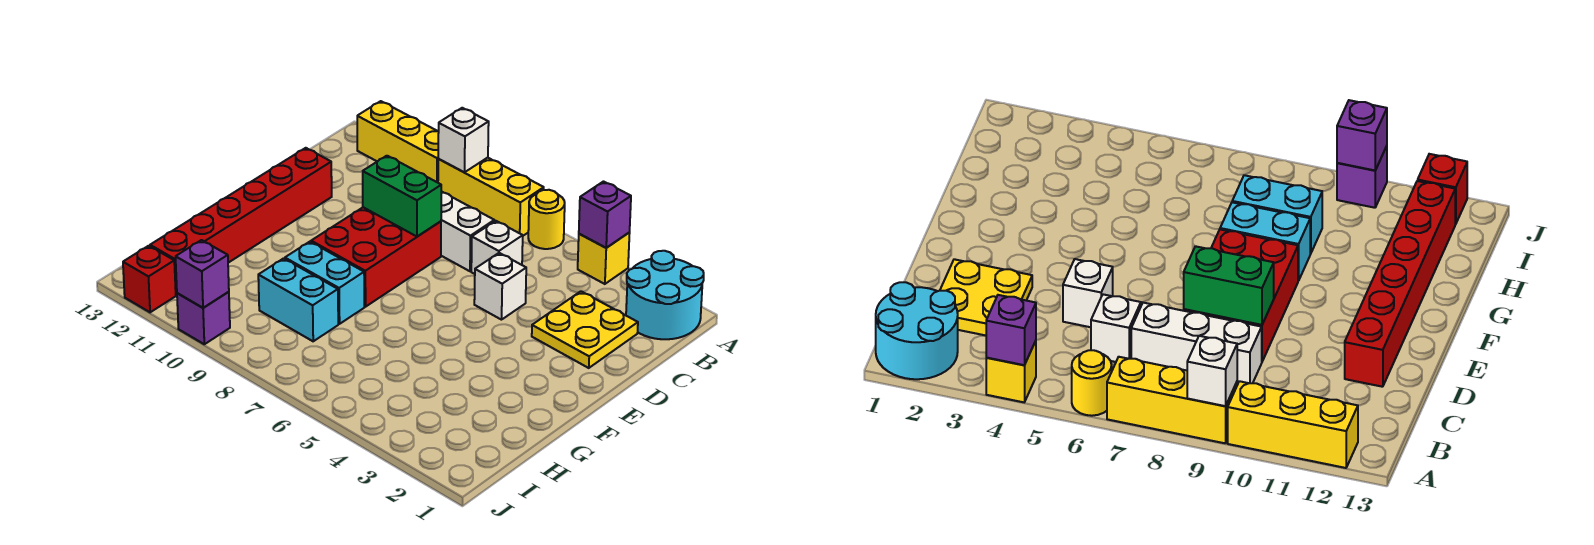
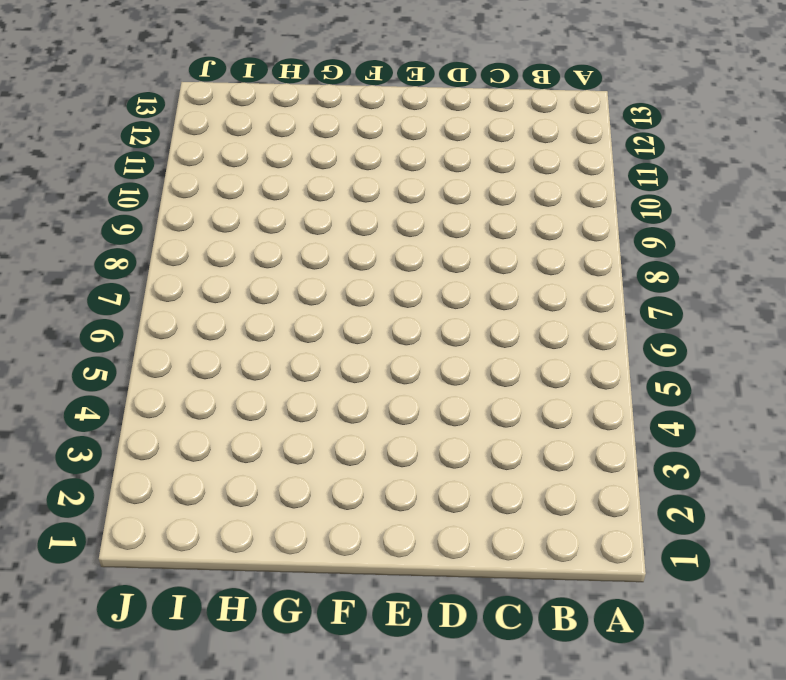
none -> cyan 2x2 round brick [626,251,704,339]
none -> yellow 1x1 brick [578,233,630,284]
none -> yellow 1x1 round brick [528,190,565,249]

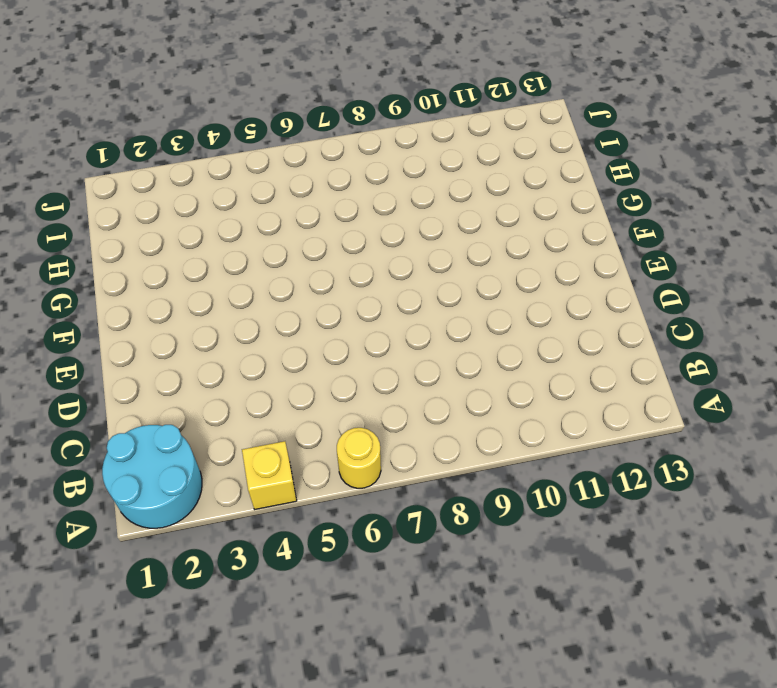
none -> yellow 1x3 brick [438,158,544,236]
none -> yellow 1x3 brick [357,101,439,183]
none -> yellow 2x2 plate [532,291,638,368]

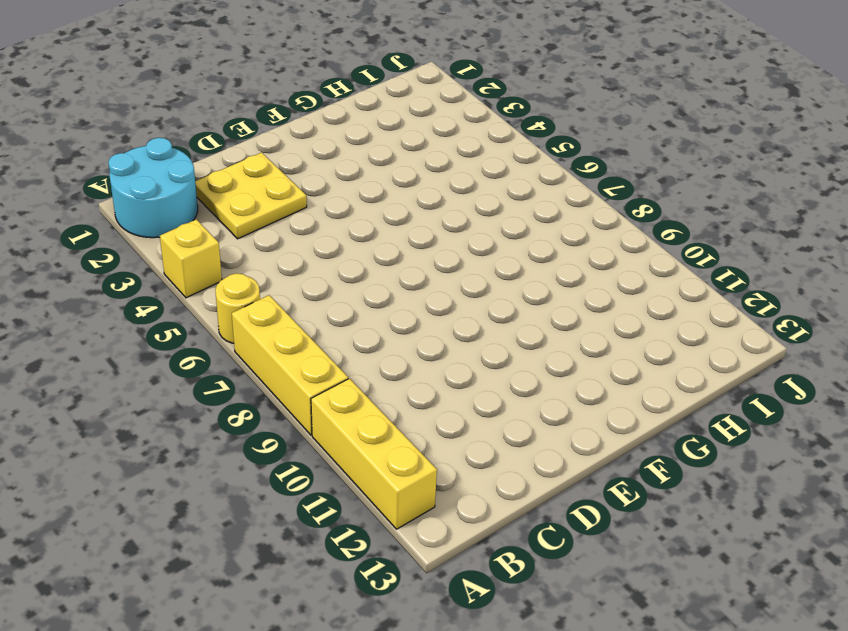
none -> white 1x1 brick [471,221,523,274]
none -> white 1x3 brick [441,191,494,271]
none -> white 1x1 brick [474,253,526,320]

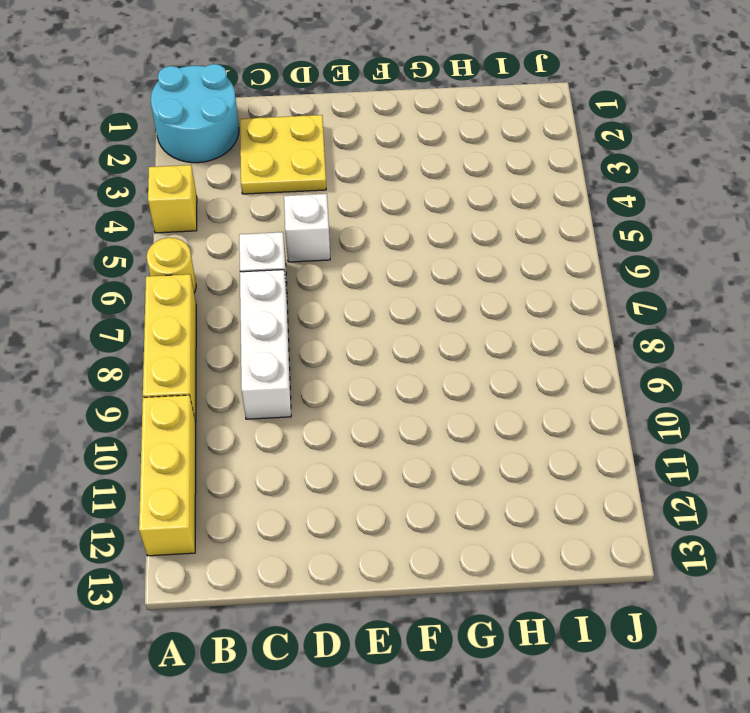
none -> red 2x3 brick [311,207,441,307]
none -> red 1x6 brick [150,148,332,295]
none -> cyan 1x2 brick [285,242,364,324]

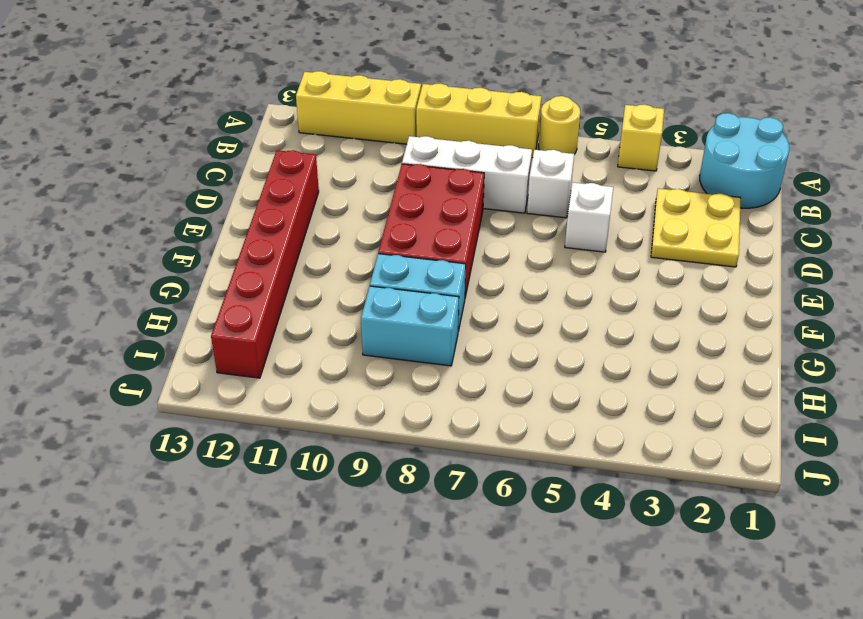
none -> purple 1x1 brick [177,292,230,344]
none -> red 1x1 brick [123,246,176,312]
none -> purple 1x1 brick [579,182,631,248]

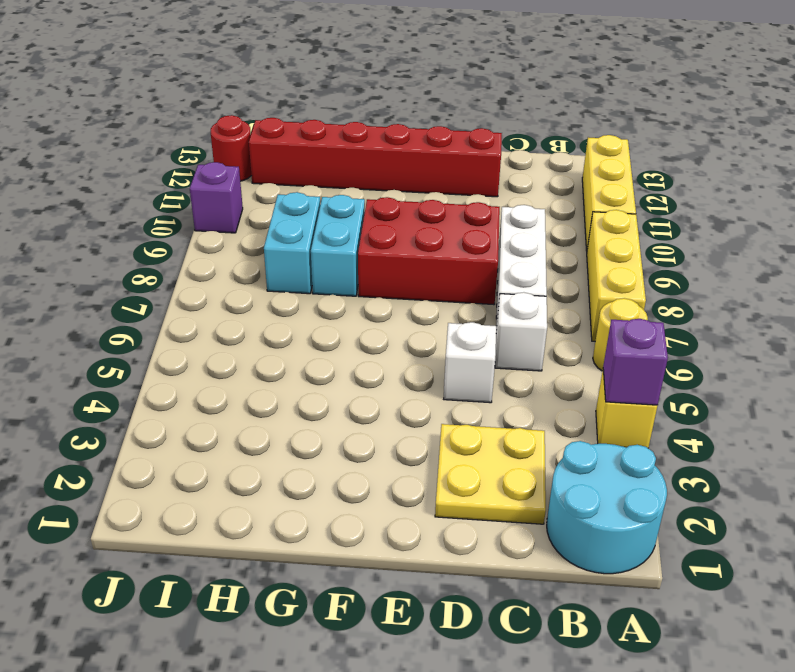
red 1x1 round brick [211,115,252,181] -> red 1x1 brick [123,246,176,312]
none -> white 1x1 brick [438,108,489,172]
none -> green 1x2 brick [363,156,441,237]
none -> purple 1x1 brick [176,240,229,308]

